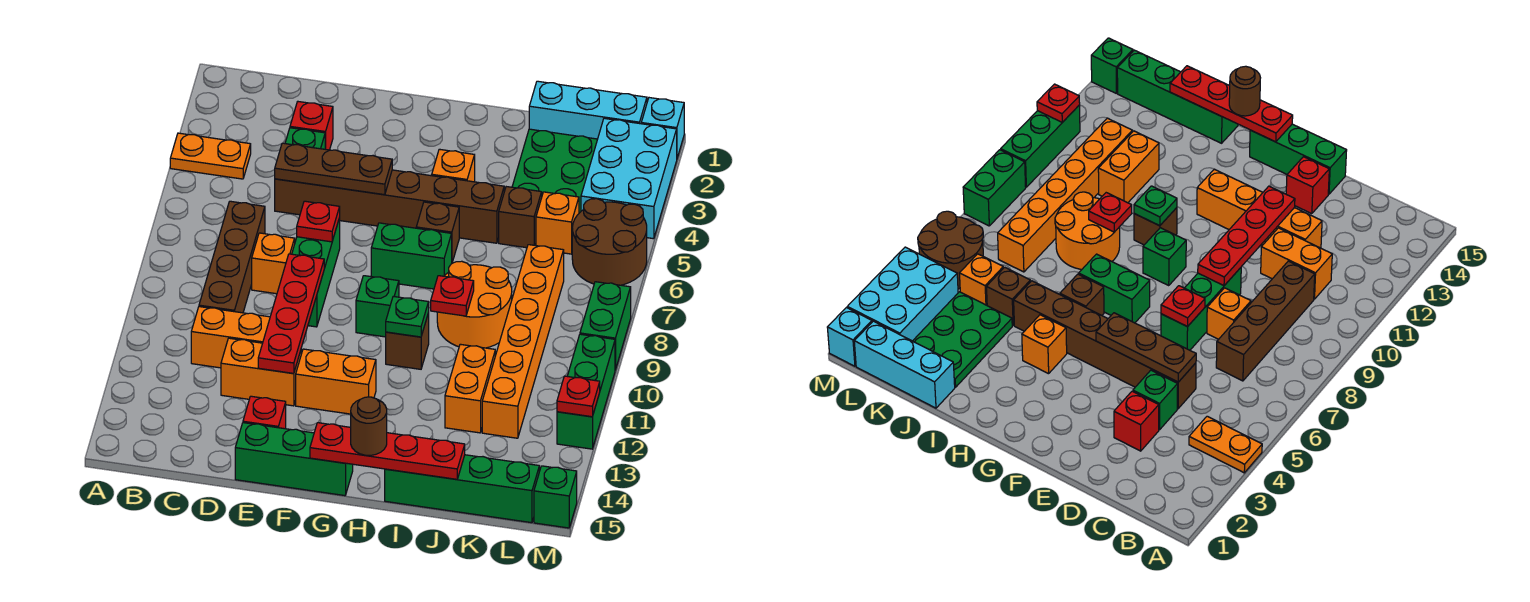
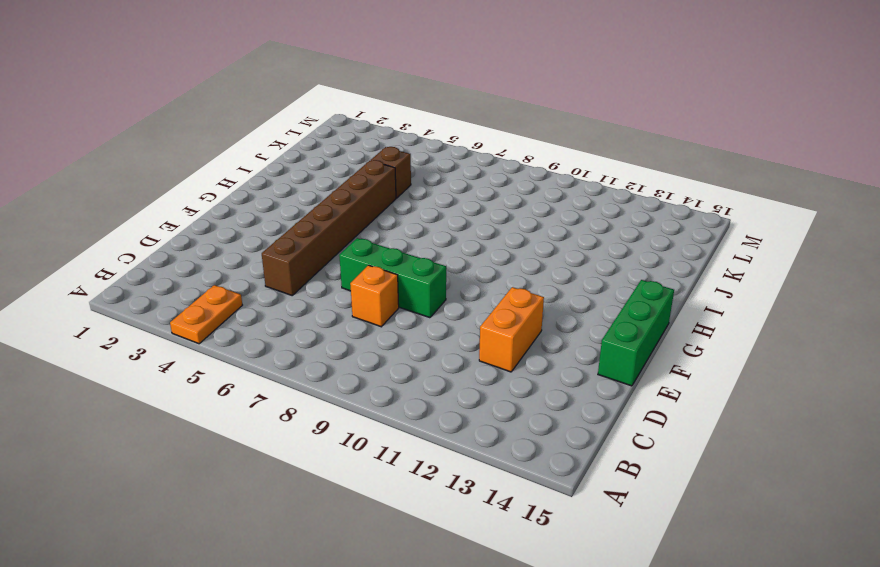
none -> brown 1x4 brick [199,201,265,313]
none -> orange 1x2 brick [191,307,270,368]
none -> red 1x1 brick [290,102,333,150]
none -> green 1x1 brick [285,128,325,149]

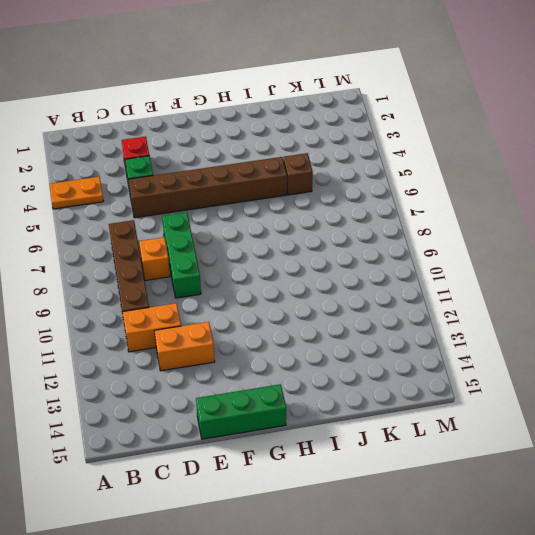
none -> red 1x1 brick [243,396,286,429]
none -> orange 1x2 brick [296,349,376,414]
none -> green 1x2 brick [371,223,452,289]
none -> green 1x1 brick [356,276,399,337]

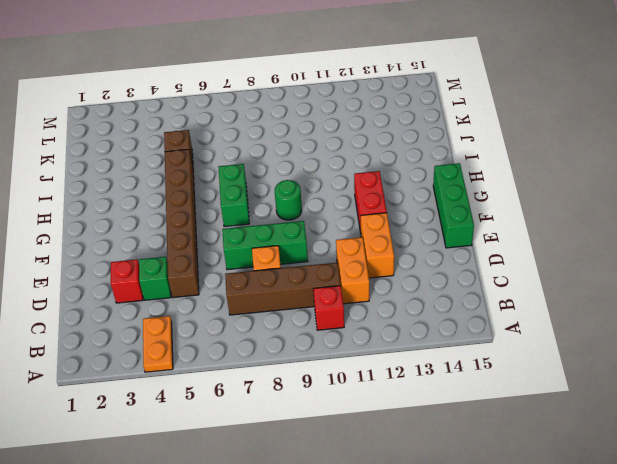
red 1x1 brick [313,286,344,330] -> red 1x1 brick moved to [243,396,286,429]
red 1x2 brick [354,171,387,233] -> orange 1x2 brick [296,349,376,414]
green 1x1 round brick [275,180,302,220] -> green 1x1 brick [356,276,399,337]
none -> orange 1x1 brick [432,149,475,182]
none -> brown 1x1 brick [416,202,459,262]
none -> brown 1x1 brick [386,313,429,369]
none -> orange 2x2 round brick [437,261,512,348]

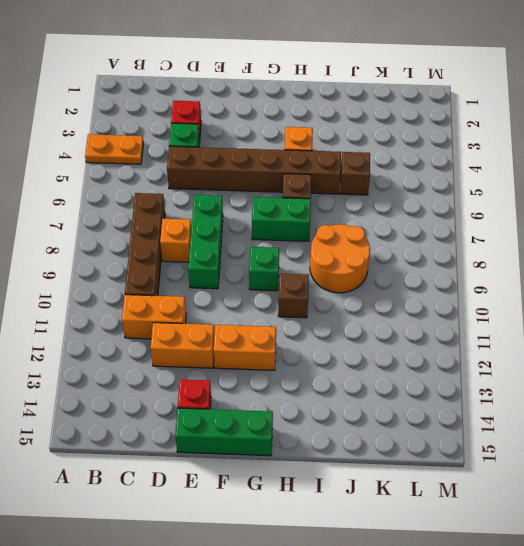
none -> green 1x4 brick [385,455,539,523]
none -> cyan 1x3 brick [529,81,647,139]
none -> green 2x3 plate [512,129,598,213]
none -> orange 1x2 brick [445,344,495,433]

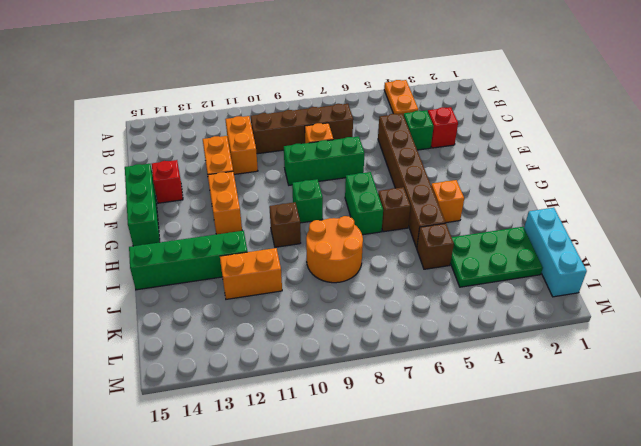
green 1x4 brick [129,231,247,290] -> green 1x4 brick turned to [385,455,539,523]
none -> orange 1x1 brick [536,192,579,254]
none -> orange 1x6 brick [482,245,564,438]
none -> cyan 2x3 brick [581,118,677,239]
none -> brown 2x2 round brick [572,199,647,285]

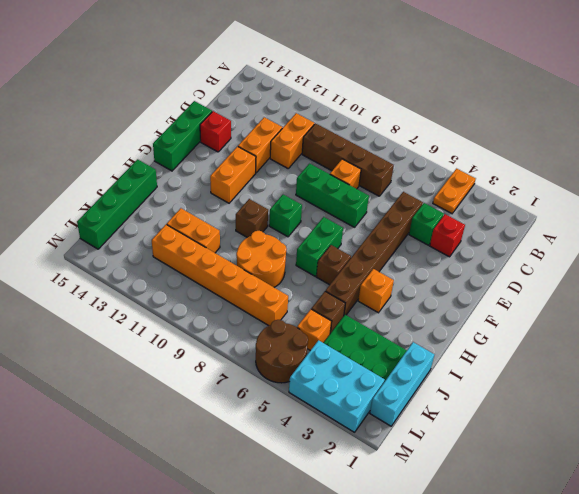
none -> cyan 1x1 brick [641,98,684,158]
none -> green 1x2 brick [580,282,631,370]
none -> green 1x3 brick [557,334,615,449]
none -> green 1x1 brick [534,466,577,528]

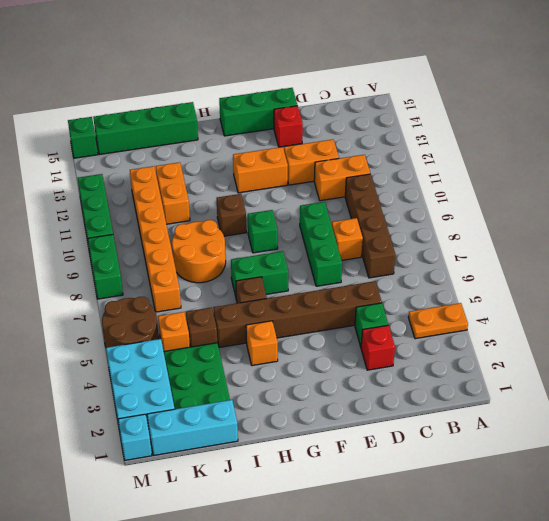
none -> brown 1x3 plate [275,143,392,195]
none -> red 1x1 plate [297,201,340,242]
none -> red 1x4 plate [258,254,324,373]
none -> red 1x4 plate [310,423,465,479]

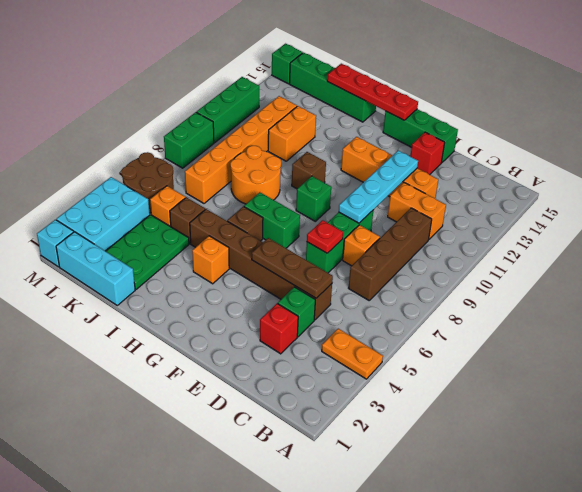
cyan 1x4 plate [339,150,418,223] -> red 1x4 plate [258,254,324,373]
none -> green 1x1 plate [386,296,429,337]
none -> red 1x1 plate [431,276,474,316]
none -> red 1x1 plate [557,376,600,417]
none -> brown 1x1 round brick [351,397,387,455]

